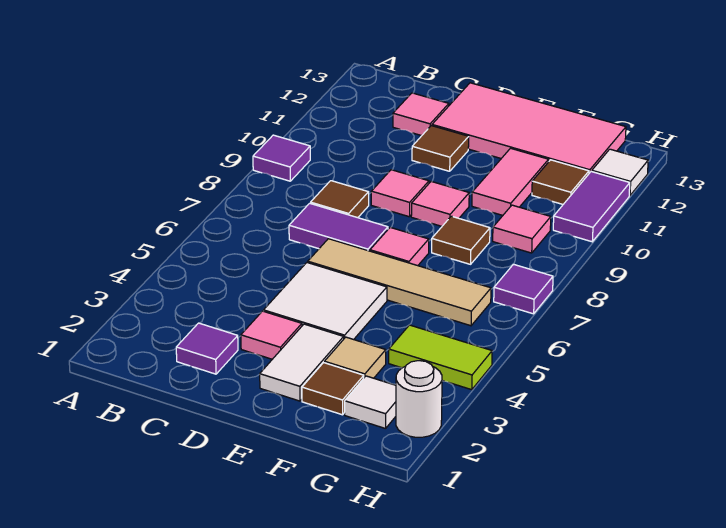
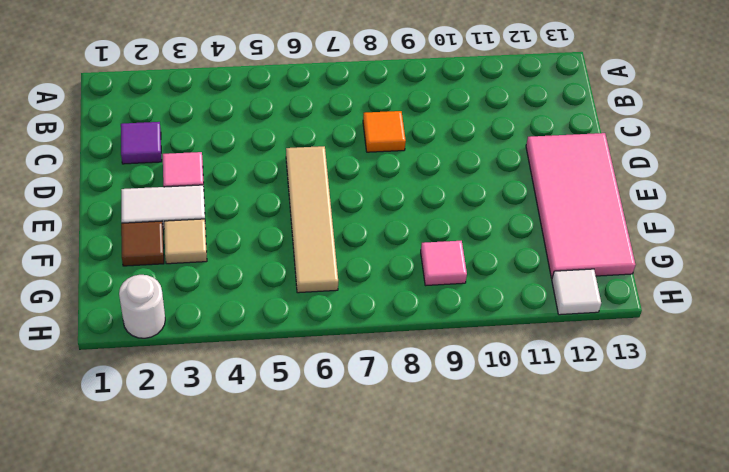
orange 1x1 tile [363,111,406,152] -> brown 1x1 tile [311,181,369,218]
none -> purple 1x1 tile [253,135,310,181]
none -> purple 1x2 tile [289,203,388,251]
none -> pink 1x1 tile [393,93,449,136]

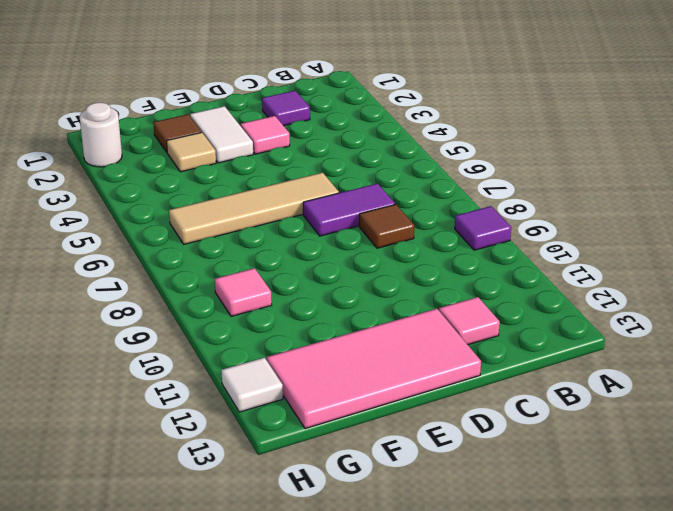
none -> white 2x2 tile [264,262,387,340]
none -> pink 1x1 tile [371,170,429,217]
none -> brown 1x1 tile [412,126,469,171]

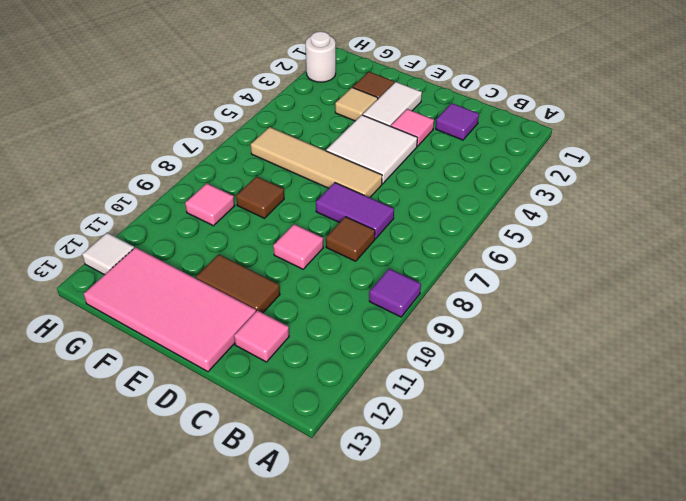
brown 1x2 tile [196,254,280,313] -> brown 1x1 tile [412,126,469,171]
none -> pink 1x1 tile [370,228,429,266]
none -> pink 1x1 tile [411,182,469,226]
none -> pink 1x2 tile [472,148,549,215]

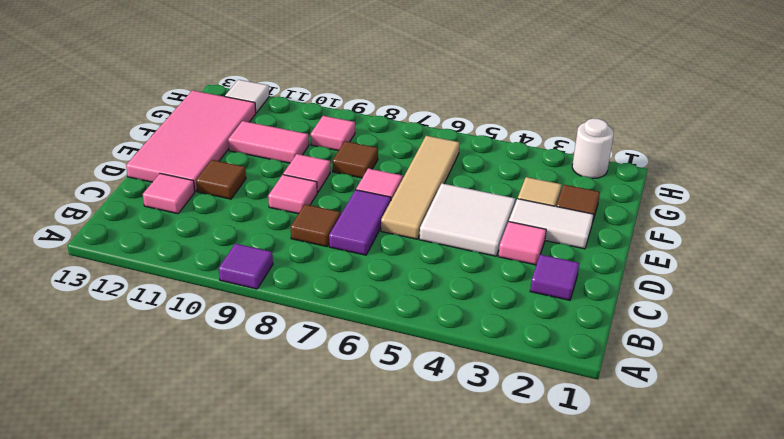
none -> white 1x1 tile [345,376,396,429]
none -> lime 1x2 tile [389,325,492,390]
none -> brown 1x1 tile [532,160,589,204]

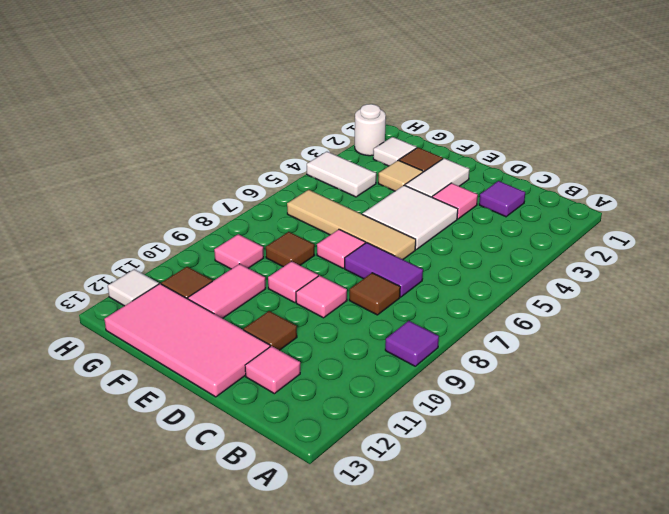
white 1x2 tile [307,152,376,197] -> lime 1x2 tile [389,325,492,390]
none -> purple 1x1 tile [494,264,553,314]
none -> purple 1x2 tile [553,172,630,242]

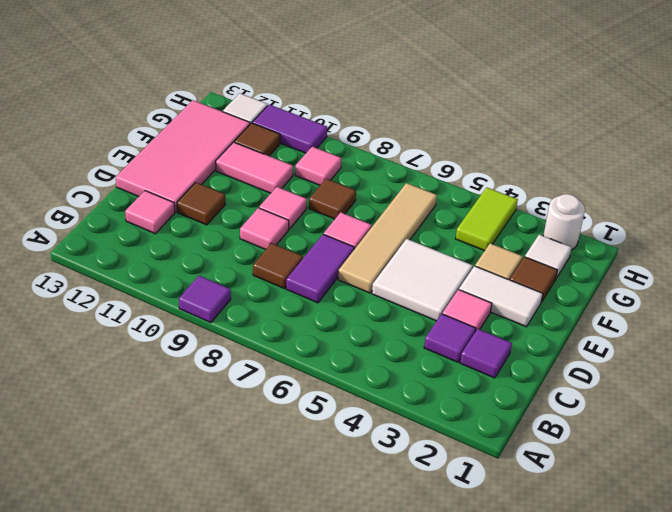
purple 1x1 tile [424,314,476,362] -> purple 1x1 tile moved to [494,264,553,314]

